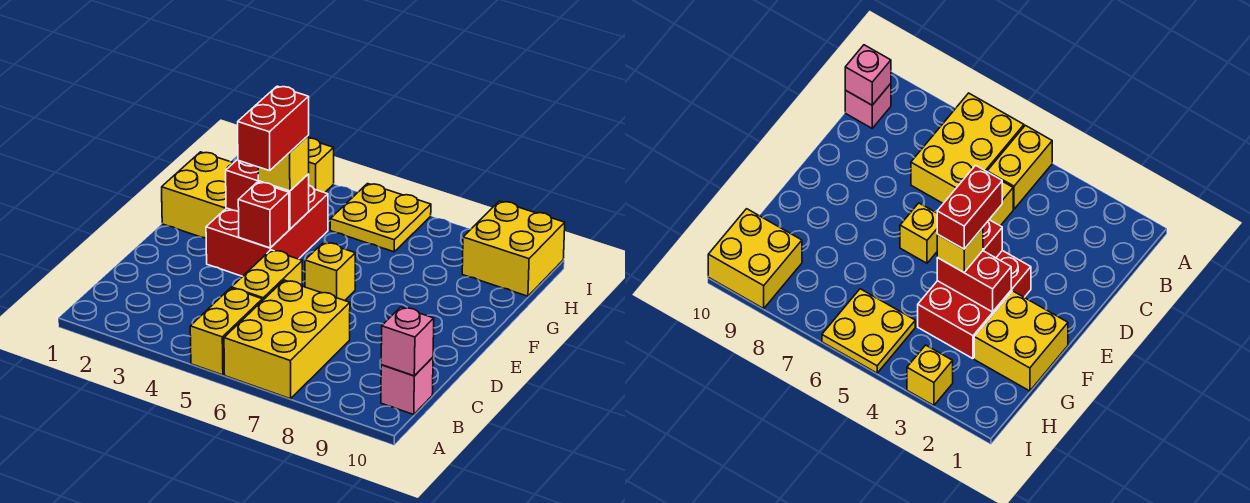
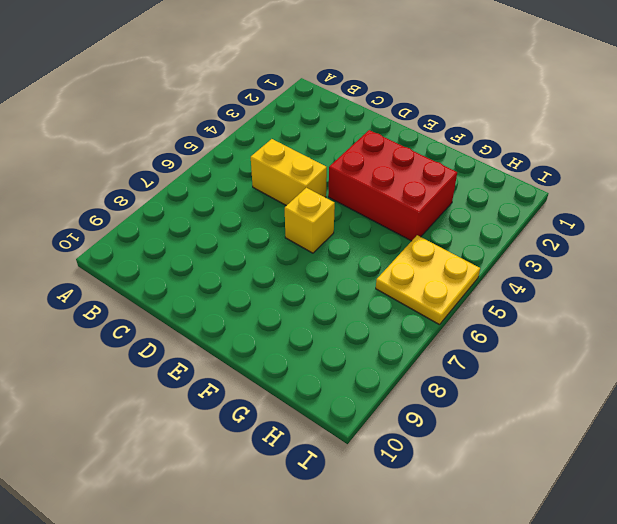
none -> yellow 1x2 brick [190,288,262,375]
none -> yellow 2x3 brick [224,280,350,399]
none -> pink 1x1 brick [381,357,433,414]

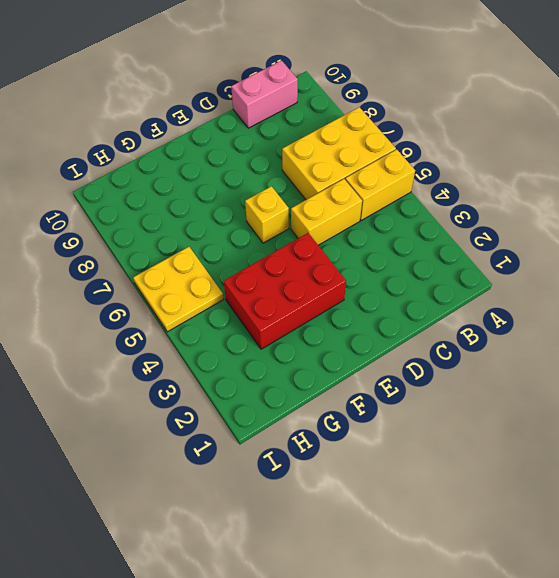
pink 1x2 brick [231,61,298,128] -> pink 1x1 brick [381,357,433,414]
none -> yellow 2x2 brick [162,152,233,238]
none -> yellow 2x2 brick [462,201,565,296]
none -> yellow 1x1 brick [309,138,334,193]

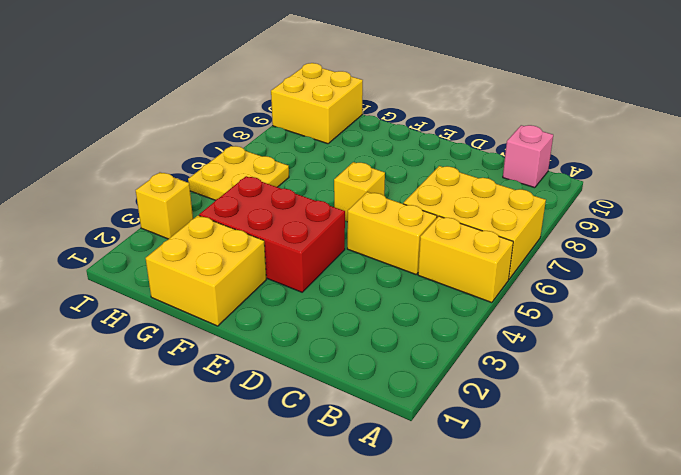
none -> pink 1x1 brick [381,307,434,376]
none -> red 1x1 brick [238,182,289,248]
none -> red 1x2 brick [226,159,309,229]

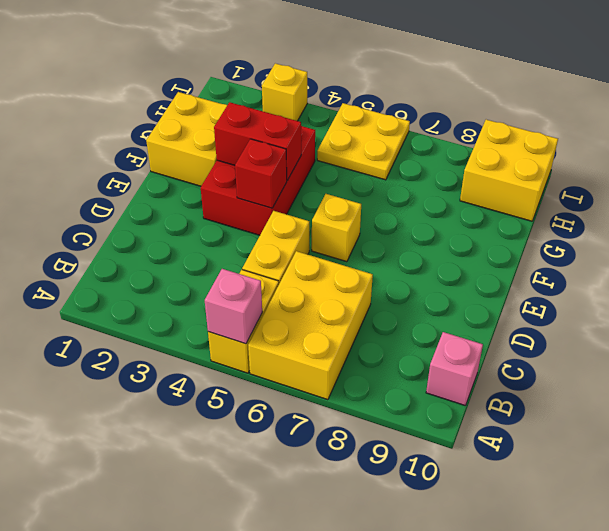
pink 1x1 brick [205,269,262,344] -> pink 1x1 brick moved to [381,307,434,376]
none -> yellow 1x1 brick [258,136,309,191]
none -> red 1x2 brick [238,86,309,171]

